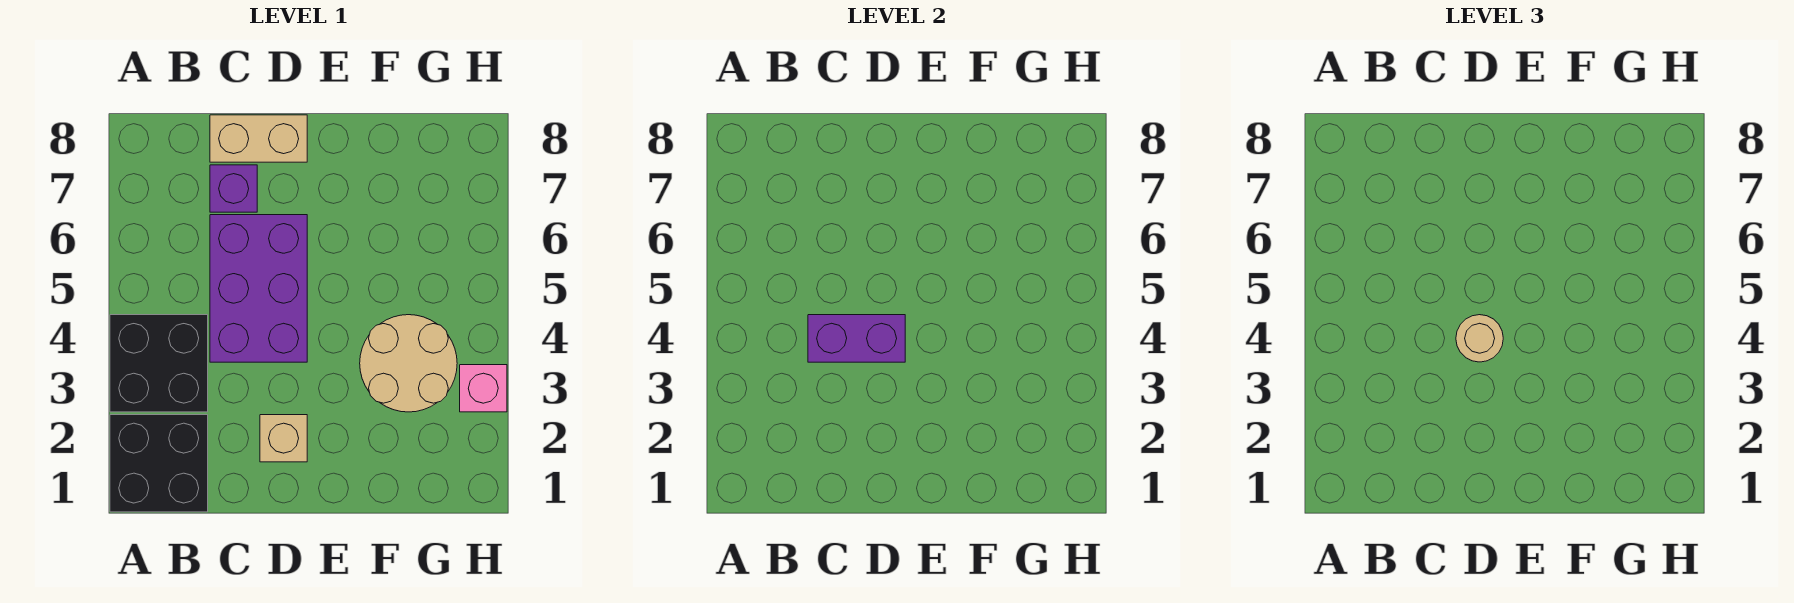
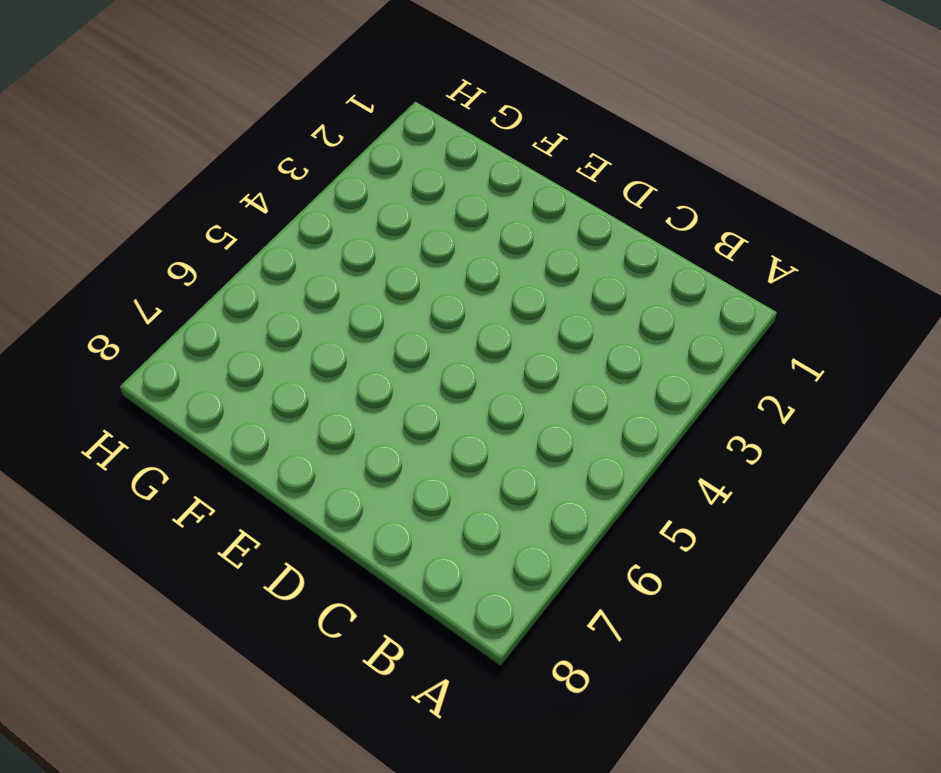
none -> black 2x2 brick [110,415,208,512]
none -> black 2x2 brick [110,315,208,412]

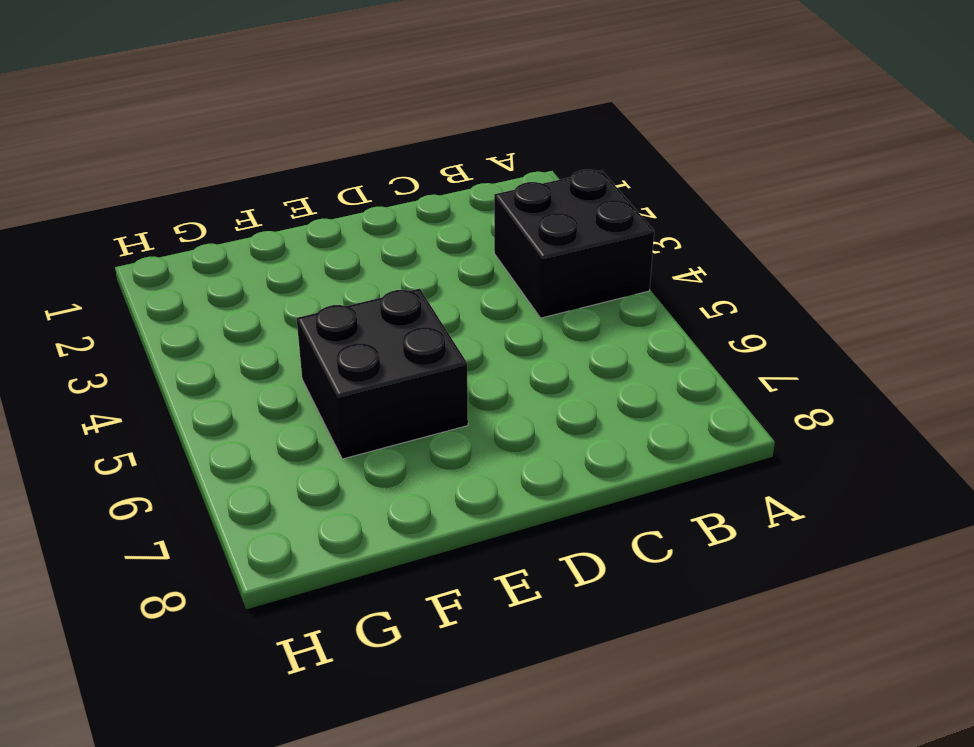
black 2x2 brick [297,289,468,459] -> black 2x2 brick moved to [110,415,208,512]
none -> purple 2x3 brick [210,215,307,362]
none -> purple 1x1 brick [210,165,257,212]

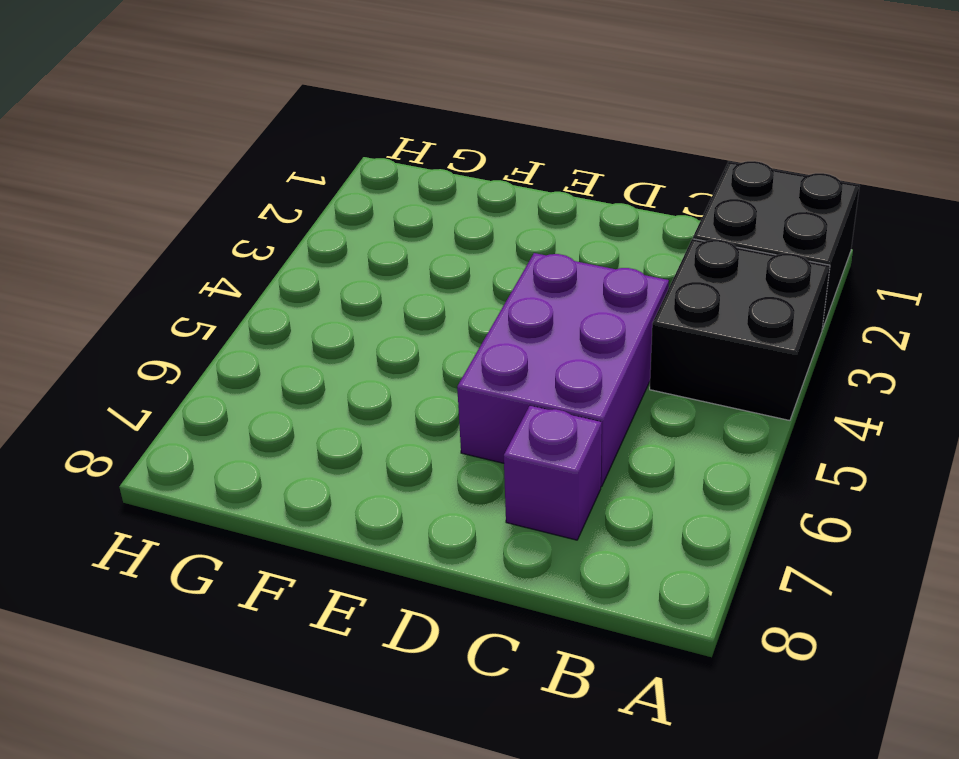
none -> tan 1x2 brick [210,115,307,162]
none -> tan 1x1 brick [260,415,307,462]

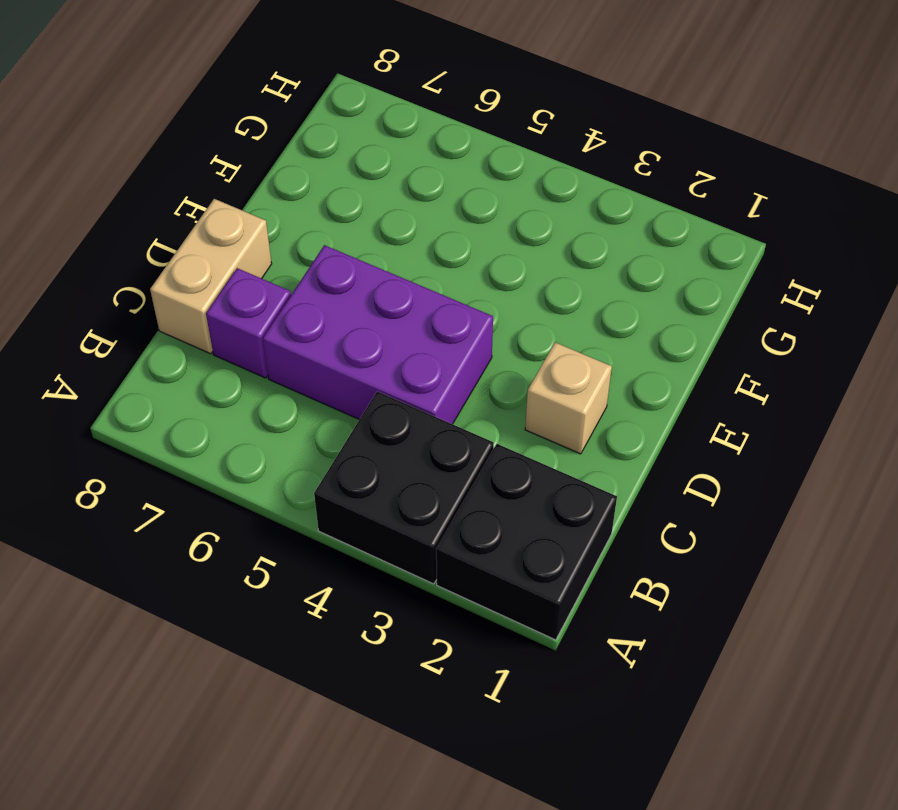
none -> tan 2x2 round brick [360,315,457,412]
none -> pink 1x1 brick [460,365,507,412]

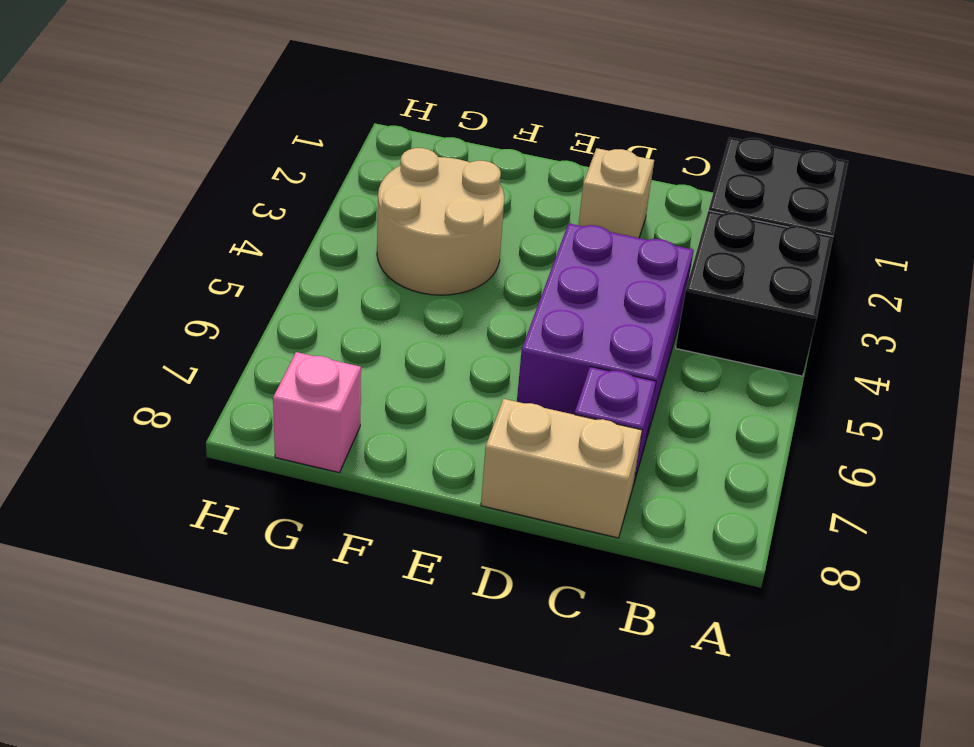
pink 1x1 brick [273,352,361,473] -> pink 1x1 brick moved to [460,365,507,412]
none -> purple 1x2 brick [808,315,905,362]
none -> tan 1x1 round brick [1456,315,1503,362]

